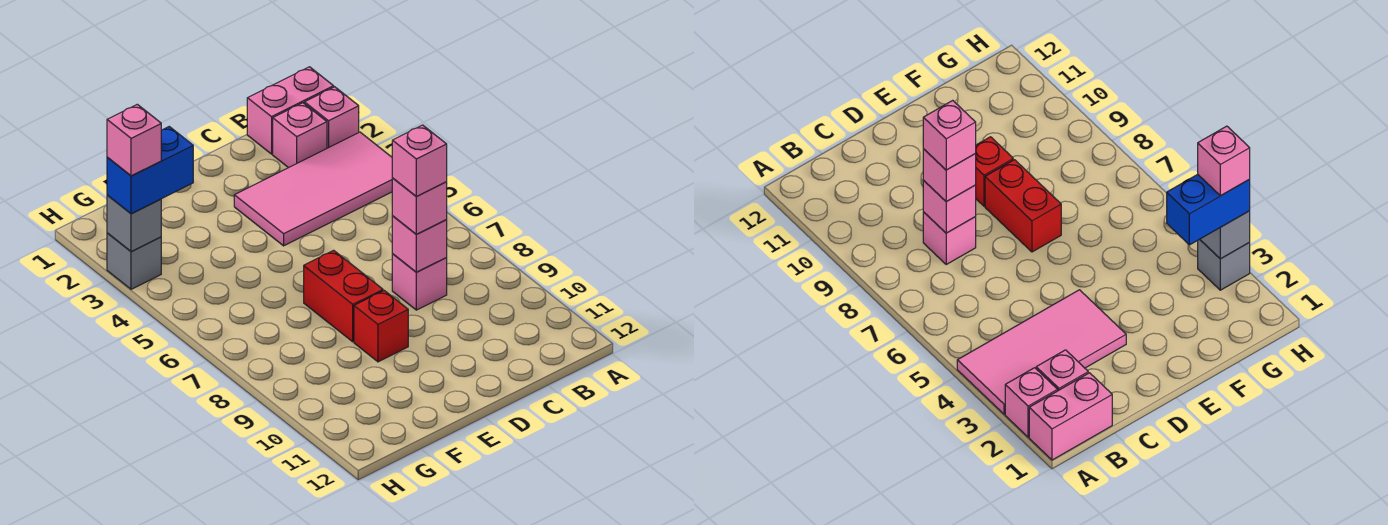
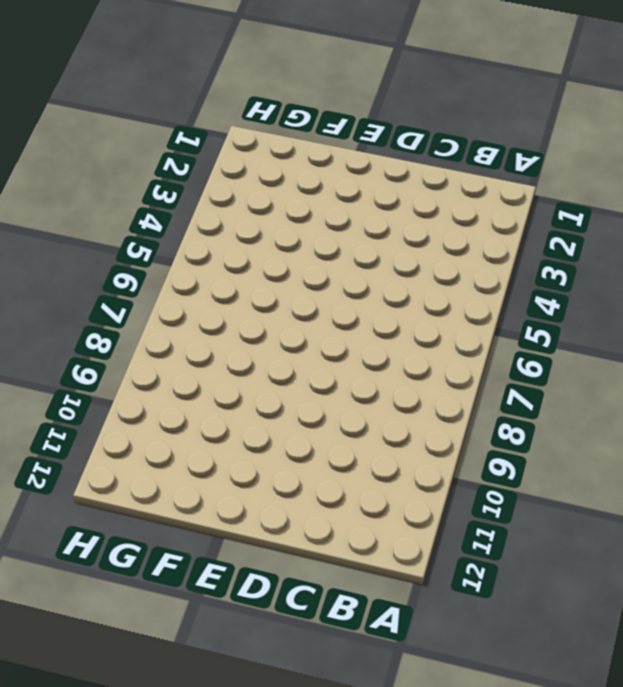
none -> pink 1x2 brick [247,67,334,154]
none -> pink 1x1 brick [305,87,359,148]
none -> pink 2x4 tile [234,132,392,246]

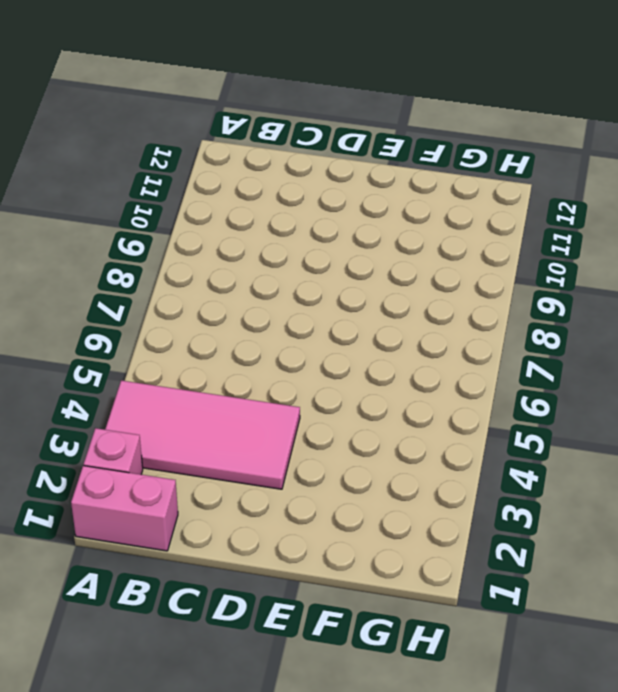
none -> pink 1x1 brick [273,103,327,168]
none -> pink 1x1 brick [392,254,447,310]
none -> red 1x2 brick [304,250,383,342]

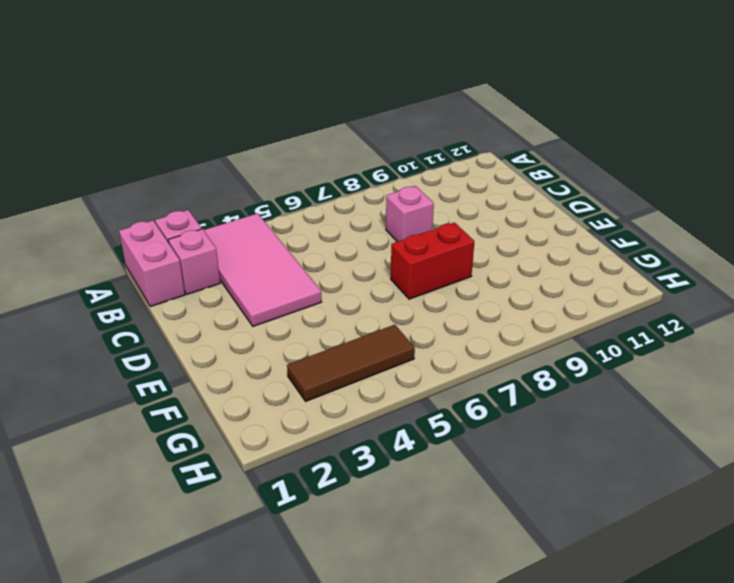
brown 1x3 tile [287,325,415,401] -> none
none -> red 1x1 brick [354,291,408,362]
none -> grey 1x1 brick [107,233,161,289]
none -> pink 1x1 brick [392,216,447,272]

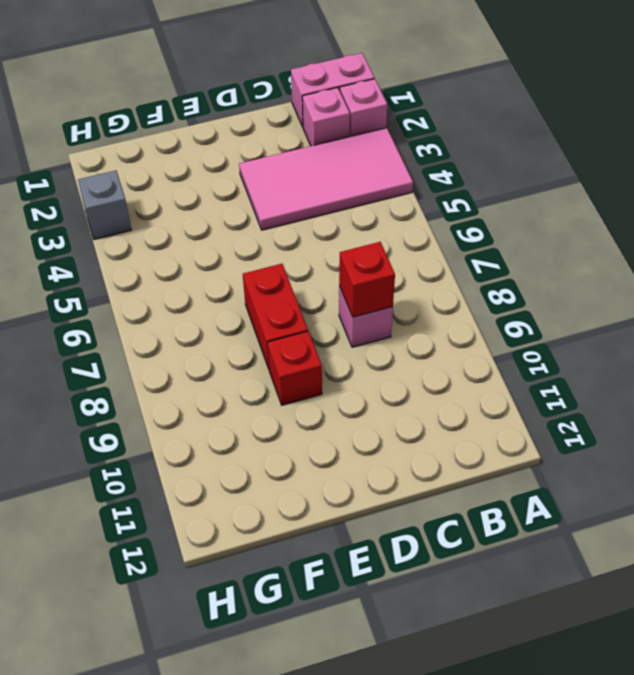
red 1x1 brick [339,242,395,317] -> pink 1x1 brick [392,216,447,272]
none -> grey 1x1 brick [107,195,161,252]
none -> pink 1x1 brick [392,178,447,234]
none -> blue 1x2 brick [107,127,193,214]

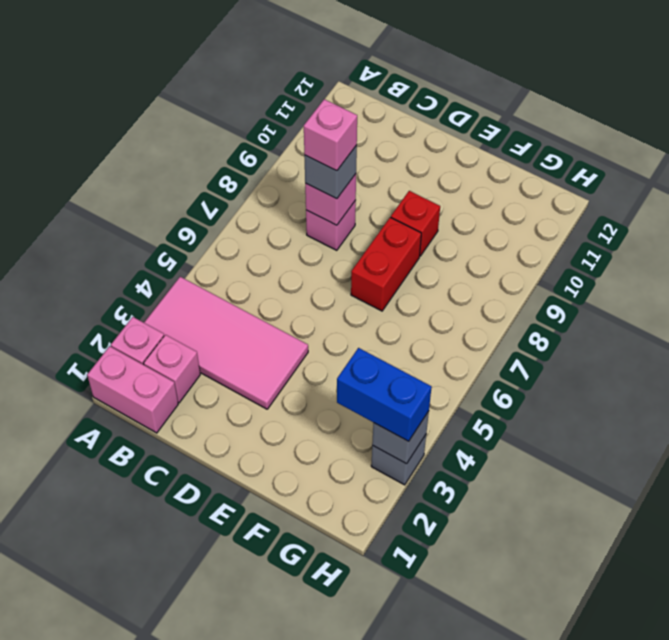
grey 1x1 brick [304,145,357,199] -> pink 1x1 brick [392,178,447,234]
none -> pink 1x1 brick [107,104,161,176]

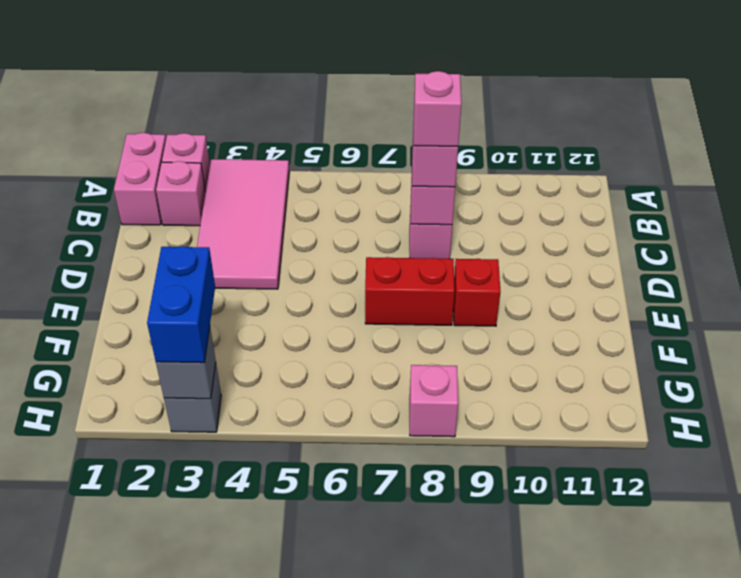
pink 1x1 brick [410,365,458,437] -> pink 1x1 brick moved to [107,104,161,176]

